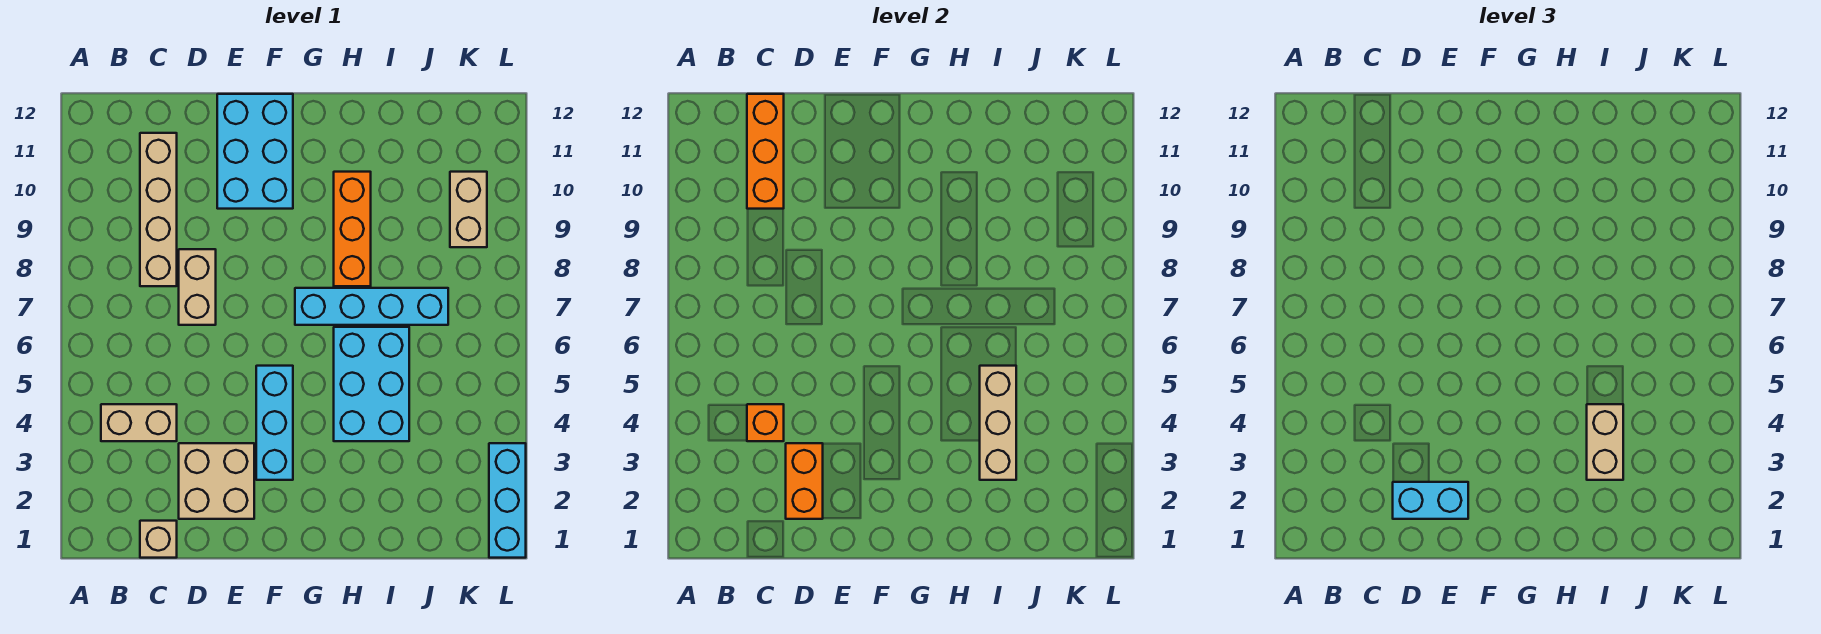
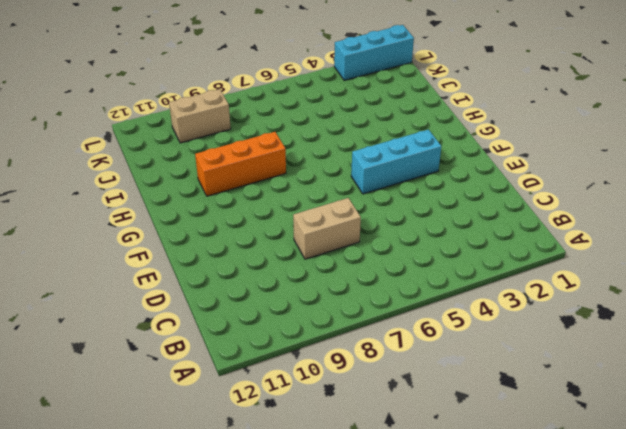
none -> tan 1x2 brick [101,404,177,441]
none -> tan 1x1 brick [140,521,177,558]
none -> tan 1x4 brick [140,133,177,286]

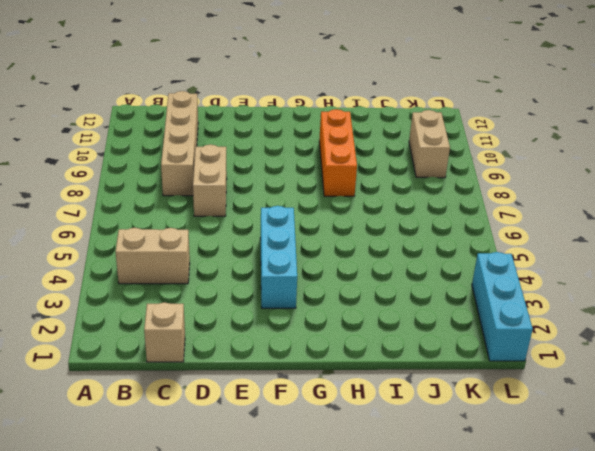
none -> tan 2x2 brick [179,443,254,519]
none -> cyan 2x3 brick [217,94,293,209]
none -> cyan 1x4 brick [295,288,448,325]

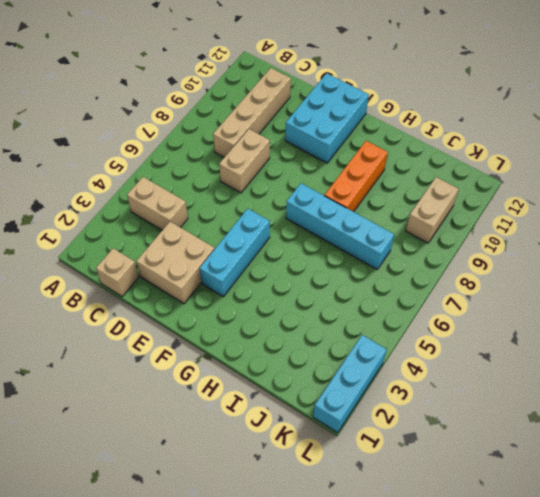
none -> cyan 2x3 brick [334,327,409,441]
none -> orange 1x1 brick [747,404,784,441]
none -> orange 1x3 brick [747,94,784,209]

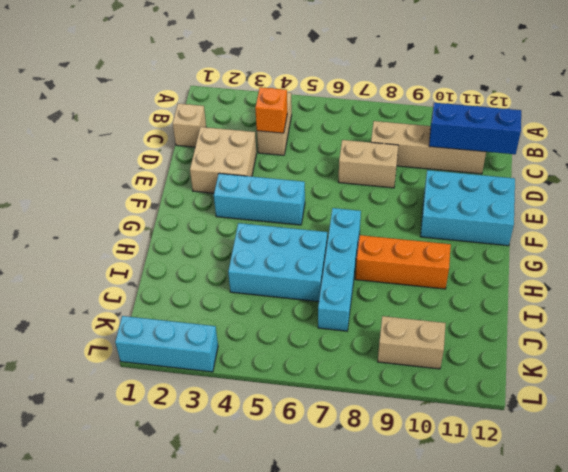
blue 1x3 brick [429,103,521,154] -> orange 1x3 brick [747,94,784,209]
none -> orange 1x2 brick [786,443,823,519]
none -> tan 1x3 brick [980,366,1016,480]
none -> cyan 1x2 brick [1393,482,1468,519]

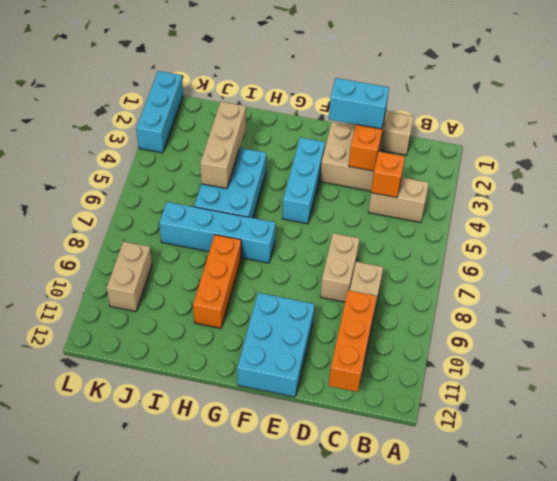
none -> tan 1x2 brick [1587,404,1623,480]

